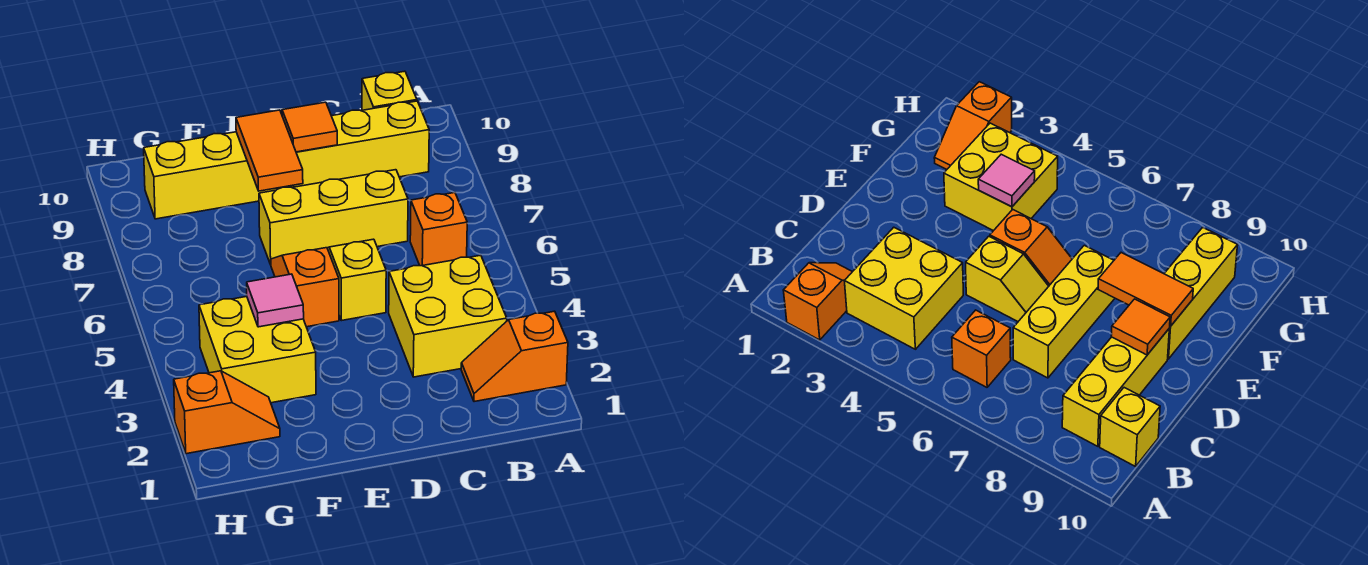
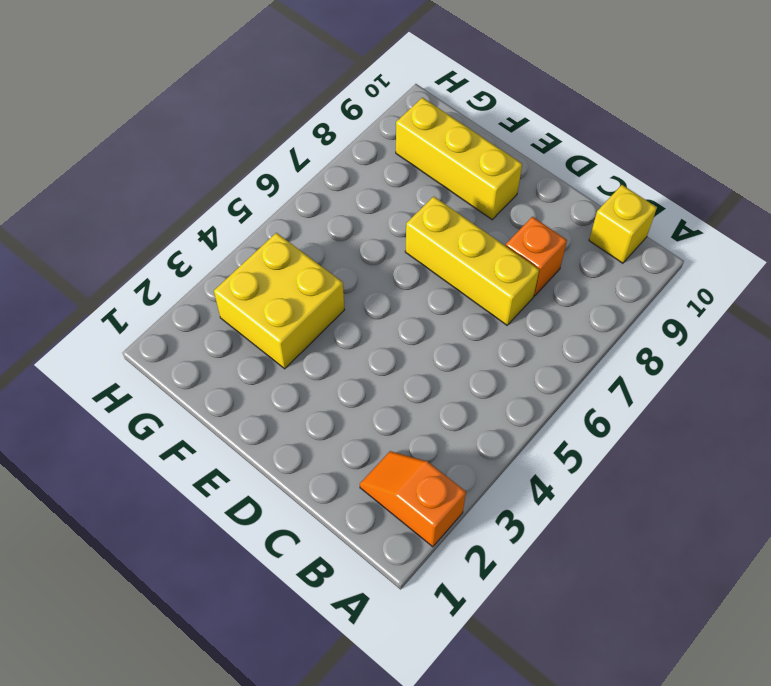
orange 1x1 brick [506,217,567,296] -> orange 1x1 brick moved to [410,192,467,266]
none -> yellow 2x2 brick [389,255,507,377]
none -> yellow 1x3 brick [291,101,429,188]
none -> yellow 1x2 slope [327,239,386,321]

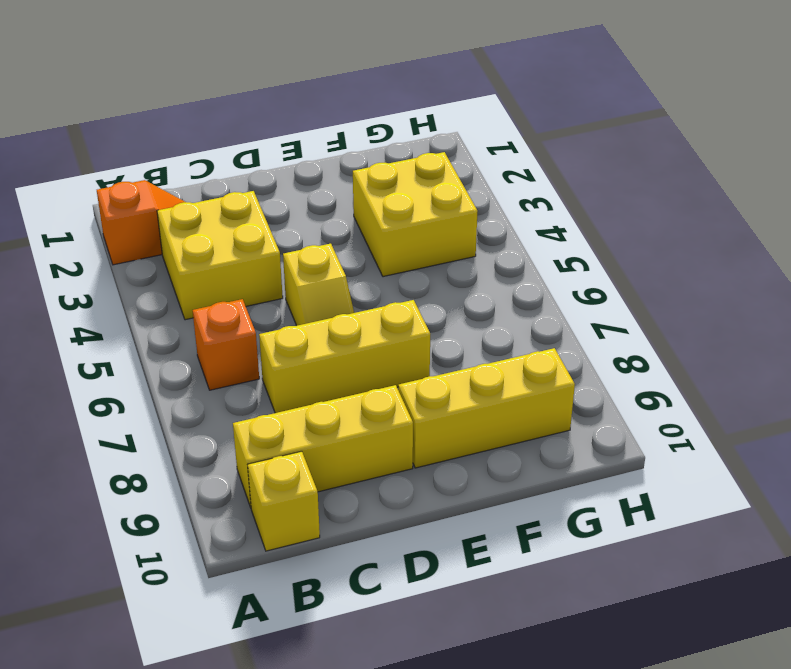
none -> orange 1x2 slope [271,248,339,327]
none -> orange 1x2 slope [174,371,280,454]
none -> orange 1x1 tile [282,102,337,152]

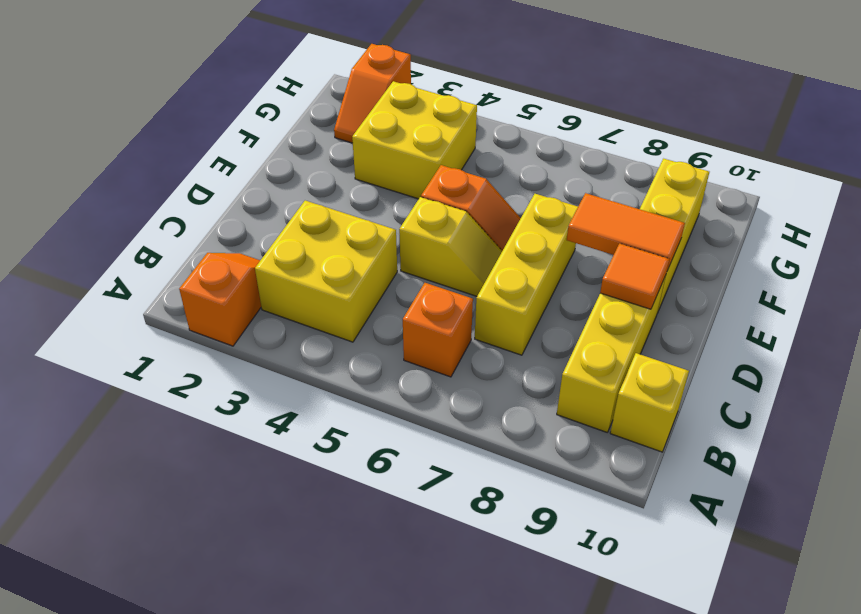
none -> pink 1x1 tile [247,274,304,327]

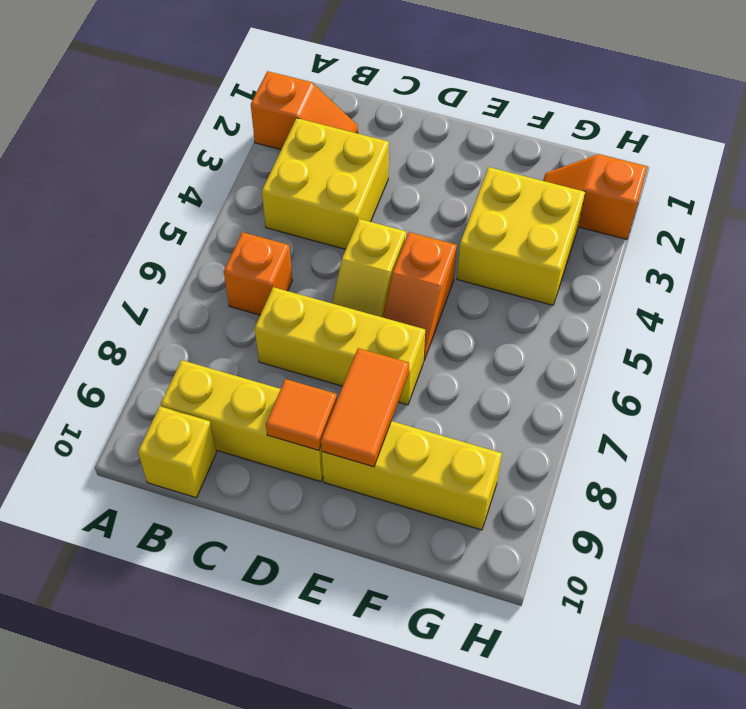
none -> pink 1x1 tile [247,274,304,327]

